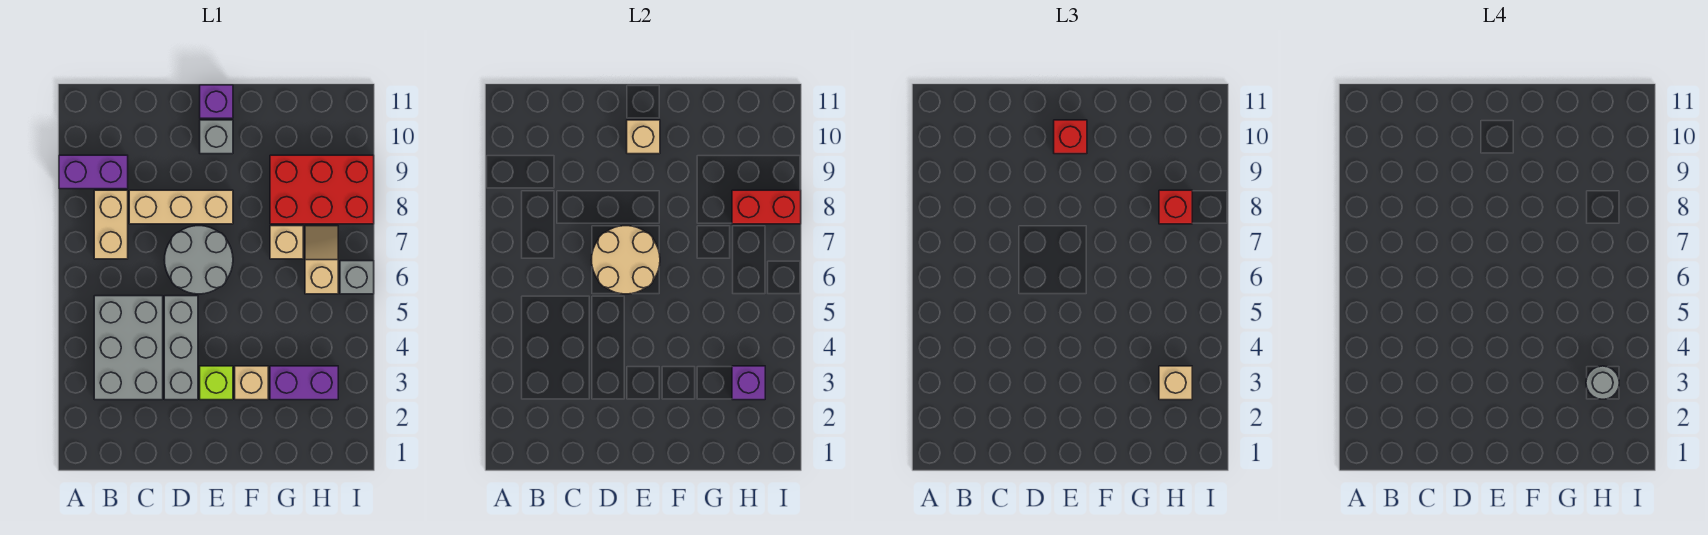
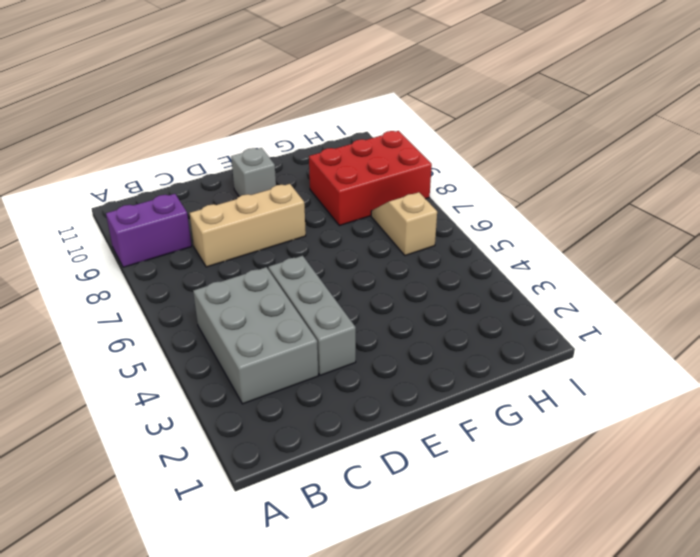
none -> tan 1x2 brick [94,190,128,259]
none -> grey 2x2 round brick [164,226,233,294]
none -> lime 1x1 brick [200,366,233,400]

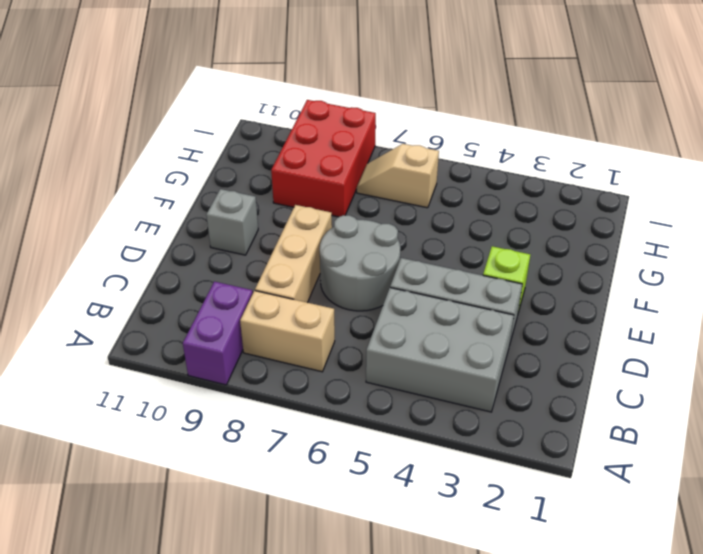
none -> purple 1x1 brick [200,85,233,118]
none -> tan 1x1 brick [235,366,268,400]
none -> purple 1x2 brick [270,366,338,400]

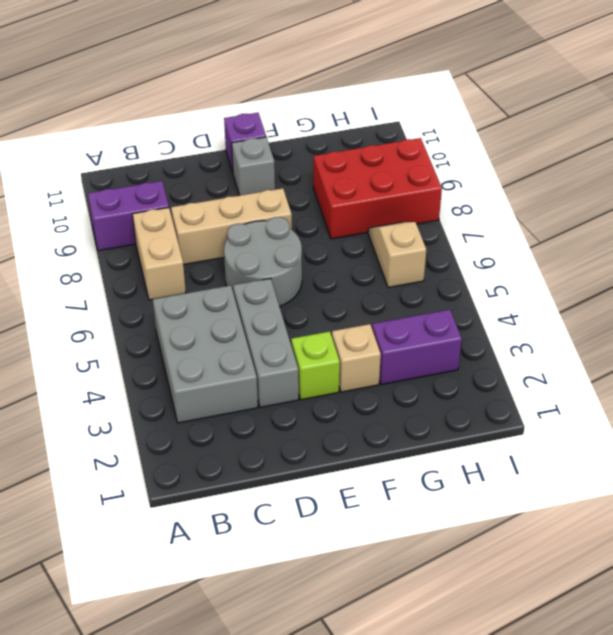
none -> tan 1x1 brick [270,226,303,259]
none -> grey 1x1 brick [340,261,374,294]
none -> tan 2x2 round brick [591,226,660,294]

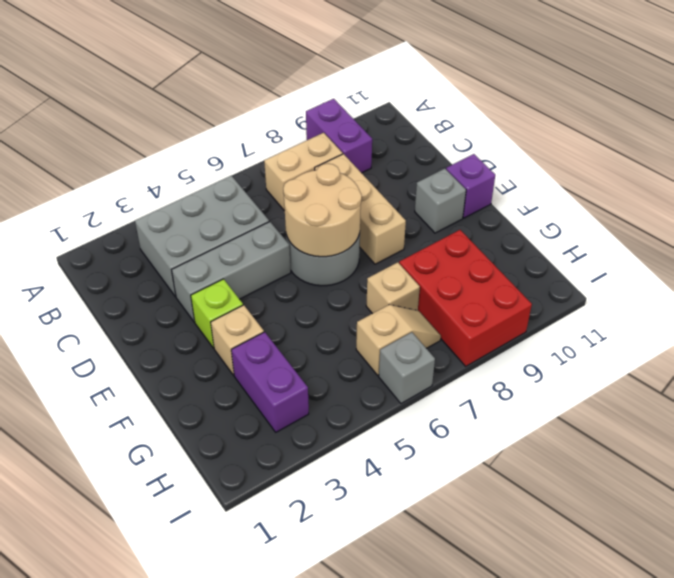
none -> tan 1x1 brick [627,120,660,154]
none -> purple 1x1 brick [732,366,765,400]
none -> red 1x2 brick [732,190,801,224]

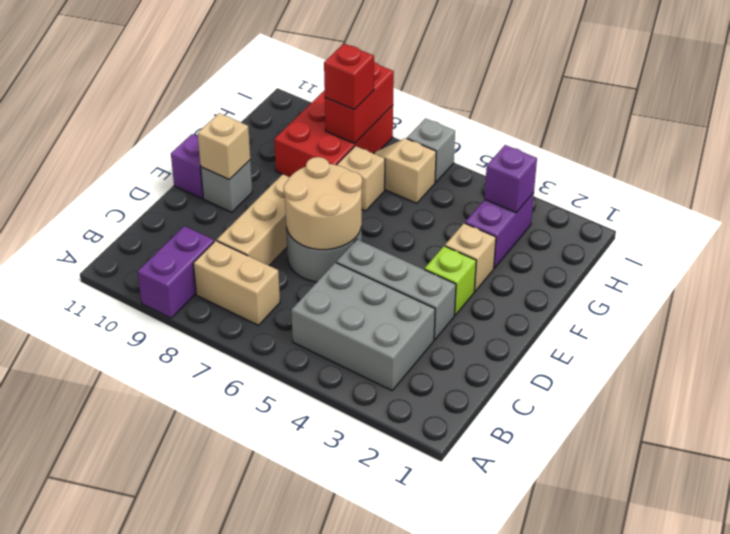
none -> red 1x1 brick [1054,120,1087,154]
none -> tan 1x1 brick [1159,366,1192,400]
none -> grey 1x1 round brick [1586,366,1619,399]

